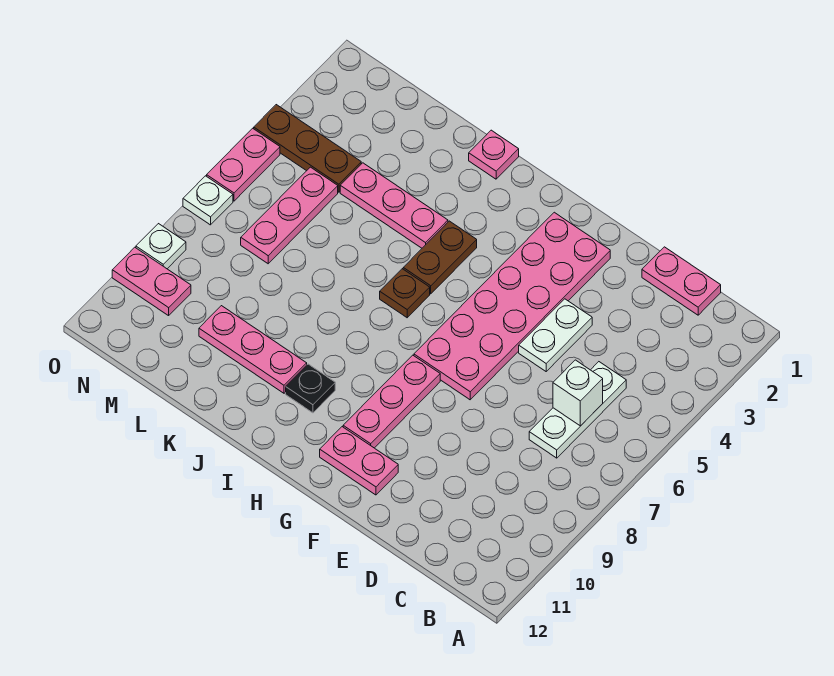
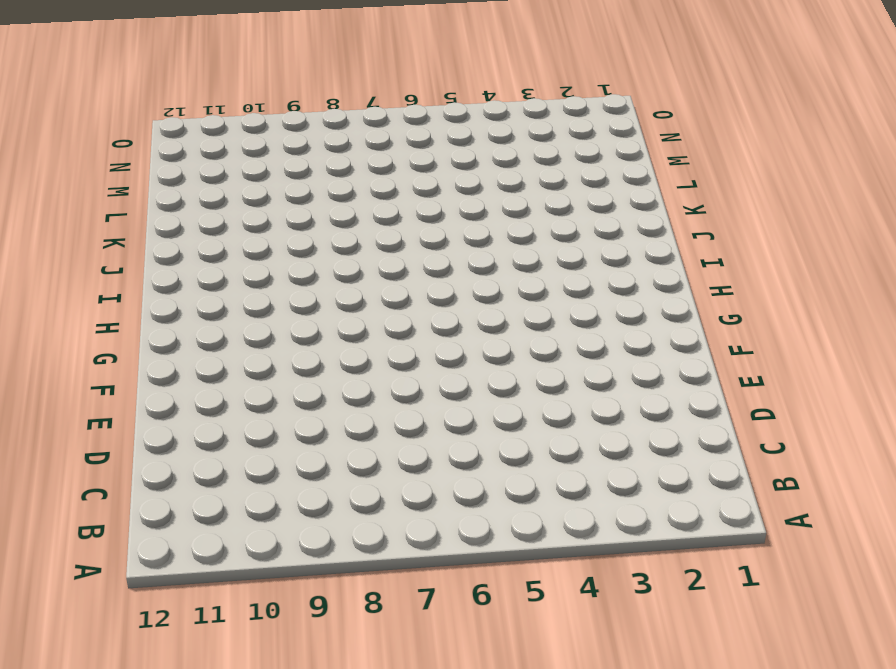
none -> pink 1x2 plate [642,247,721,315]
none -> white 1x3 plate [529,362,626,458]
none -> white 1x2 plate [519,299,592,371]

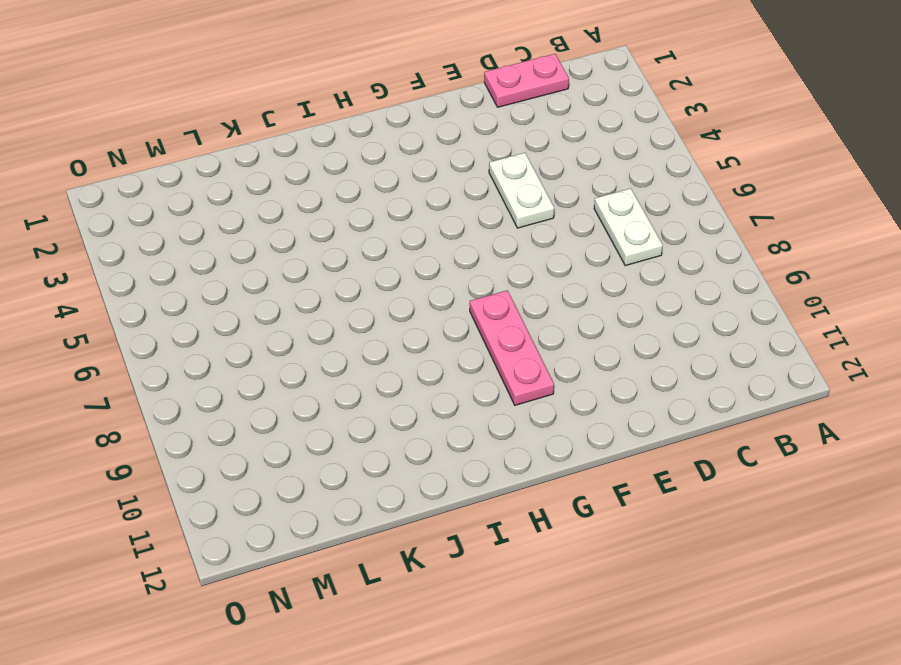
white 1x2 plate [594,188,663,266] -> white 1x3 plate [529,362,626,458]
none -> pink 2x6 plate [414,212,610,400]
none -> pink 1x2 plate [320,427,398,495]
none -> brown 1x2 plate [403,221,477,294]

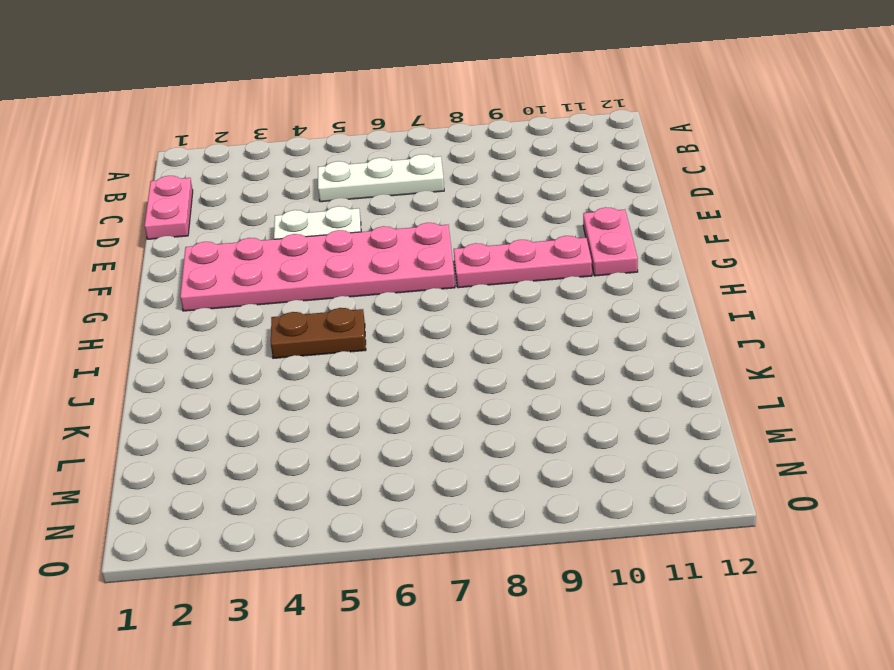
none -> brown 1x1 plate [380,269,430,318]
none -> black 1x1 plate [286,364,335,413]
none -> pink 1x1 plate [469,130,519,179]

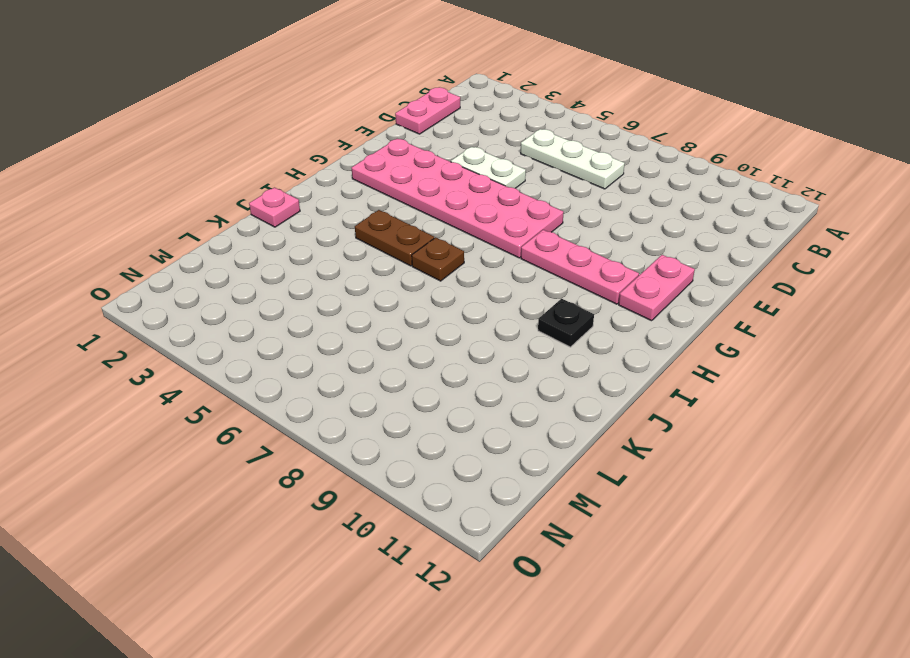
none -> pink 1x3 plate [340,163,448,248]
none -> pink 1x3 plate [199,306,307,393]
none -> brown 1x3 plate [254,105,361,192]

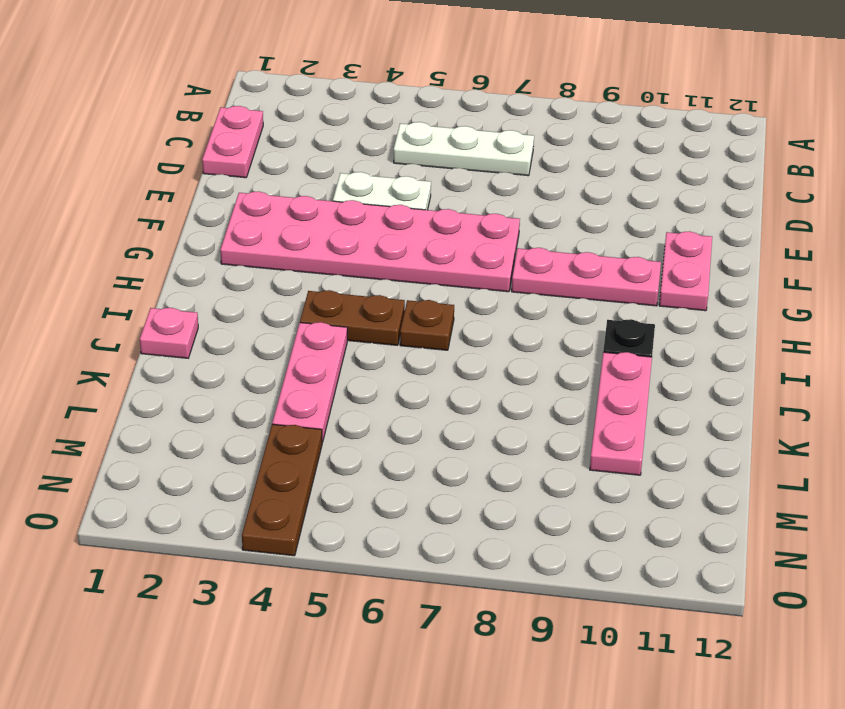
none -> pink 1x3 plate [241,167,338,264]
none -> pink 1x2 plate [112,247,191,316]
none -> pink 1x2 plate [207,128,280,201]

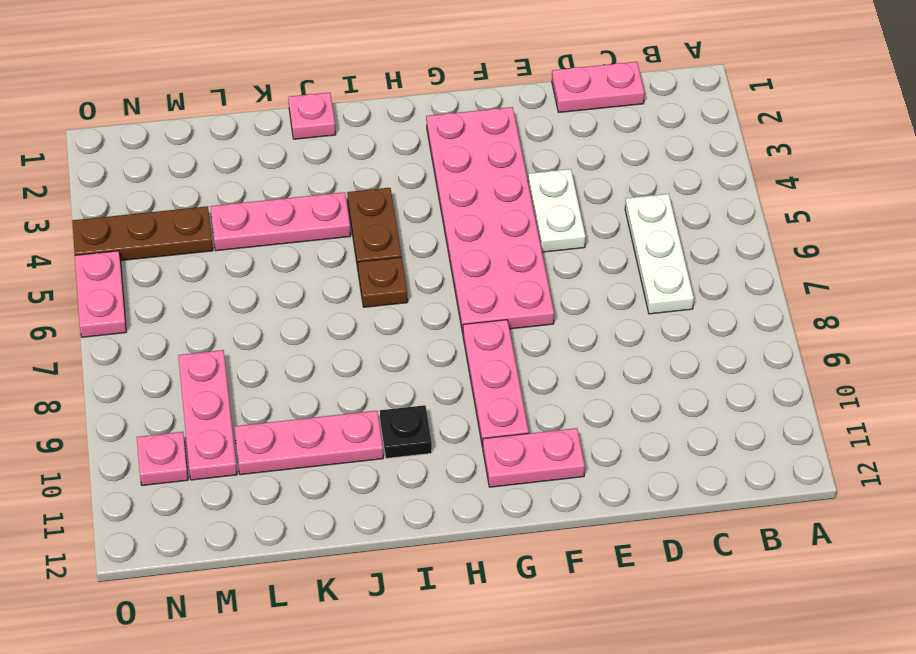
pink 1x3 plate [178,350,237,480] -> pink 1x3 plate moved to [241,167,338,264]
pink 1x1 plate [137,432,188,485] -> pink 1x2 plate [112,247,191,316]
none -> white 1x1 plate [183,176,233,225]
none -> white 1x1 plate [136,224,186,269]
none -> white 1x1 brick [553,360,603,426]

